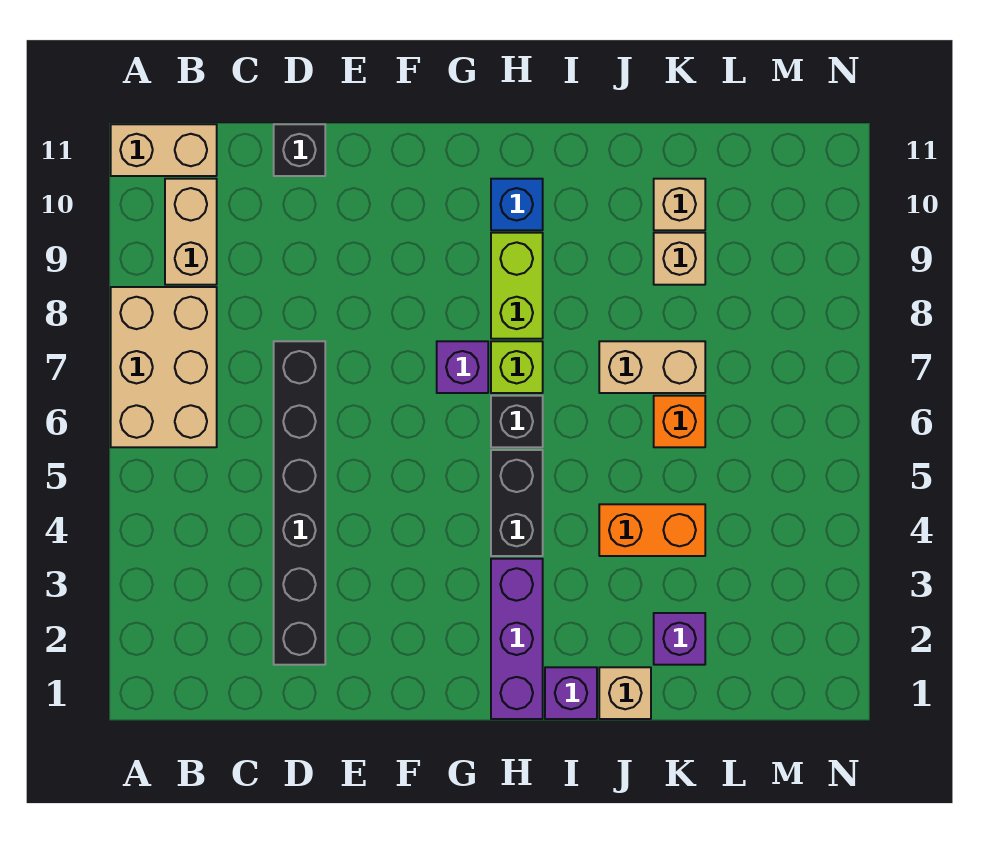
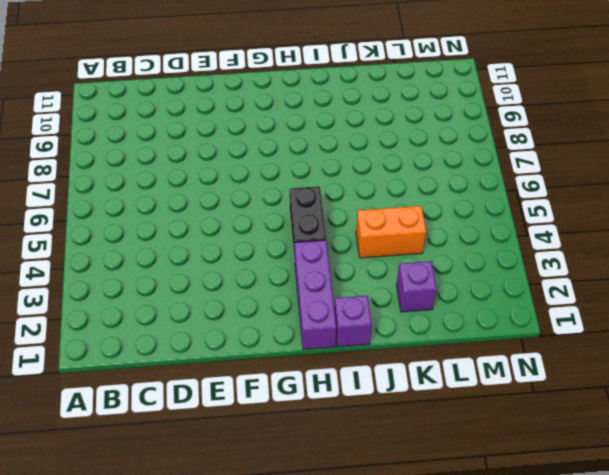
none -> tan 2x3 brick [111,287,217,447]
none -> tan 1x2 brick [111,124,217,176]
none -> tan 1x2 brick [165,179,217,285]

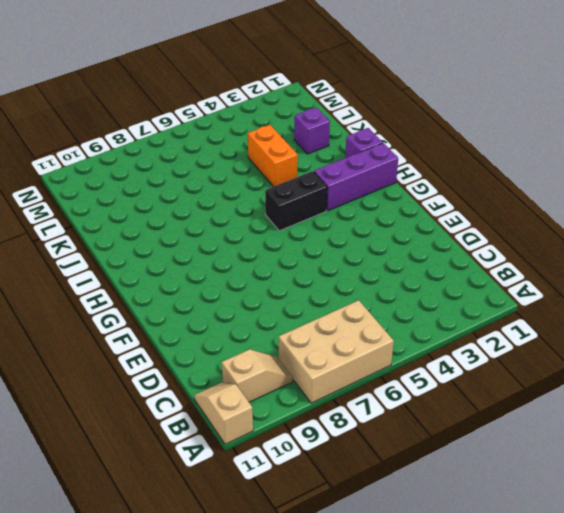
tan 1x2 slope [194,383,253,444] -> tan 1x2 brick [111,124,217,176]
tan 1x2 slope [222,349,293,402] -> tan 1x2 brick [165,179,217,285]
none -> black 1x6 brick [274,341,325,665]
none -> black 1x1 brick [274,124,325,176]
none -> purple 1x1 brick [437,341,488,393]

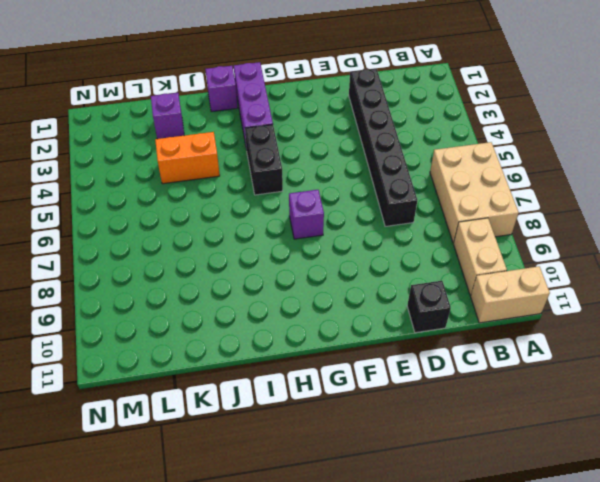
none -> black 1x1 brick [491,396,543,447]
none -> lime 1x1 brick [491,341,543,393]
none -> lime 1x2 brick [491,233,543,339]

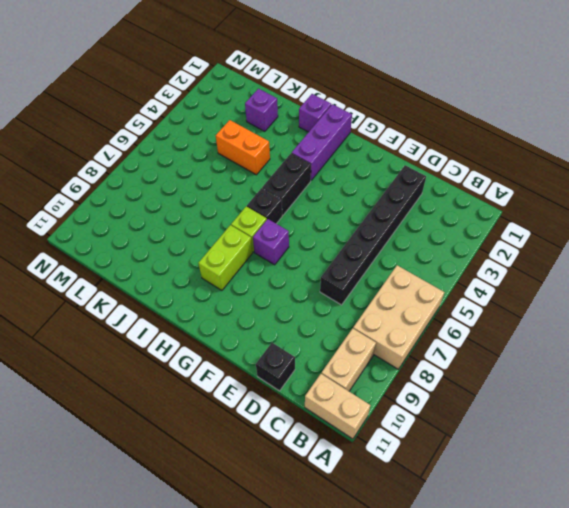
none -> blue 1x1 brick [491,179,543,230]
none -> tan 1x1 brick [599,667,651,719]
none -> tan 1x2 brick [599,341,705,393]

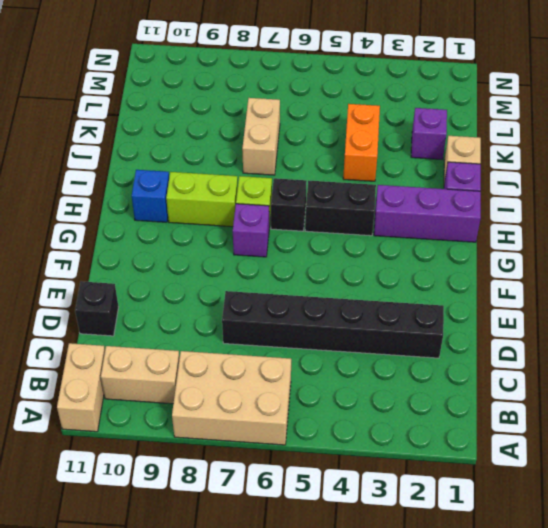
none -> orange 1x1 brick [654,396,705,447]
none -> tan 1x1 brick [654,233,705,285]
none -> tan 1x1 brick [654,179,705,230]

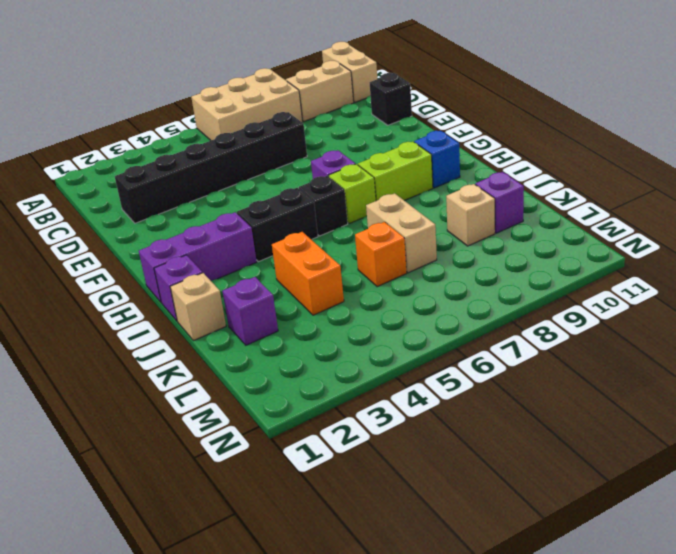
purple 1x1 brick [475,172,524,233] -> tan 1x1 brick [654,179,705,230]

